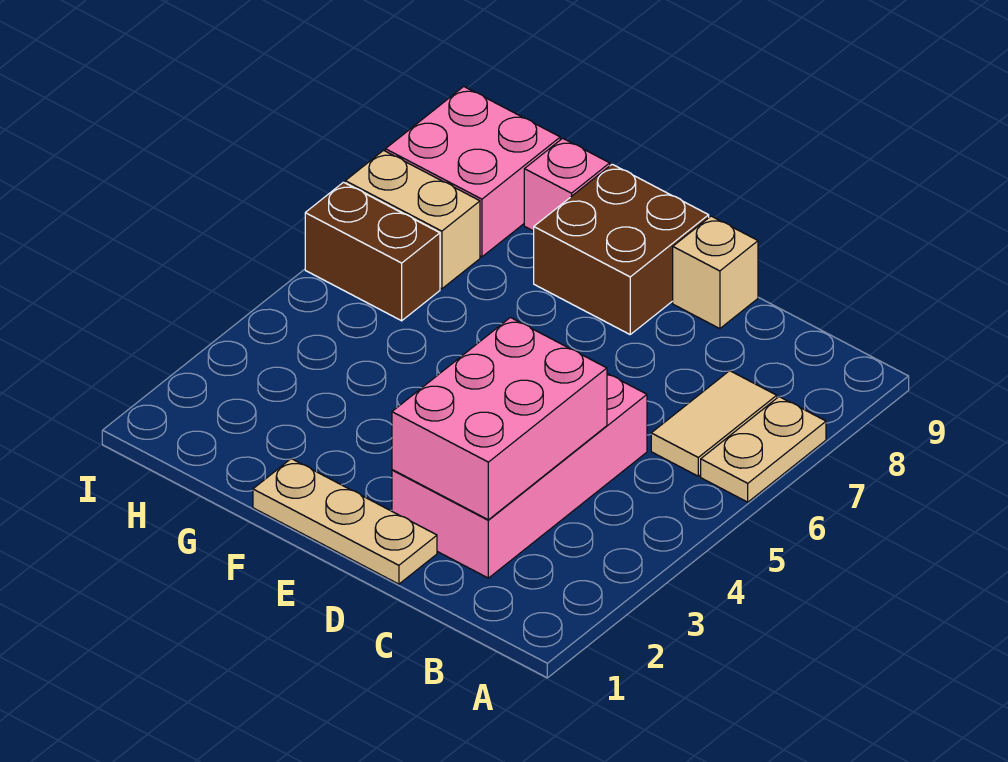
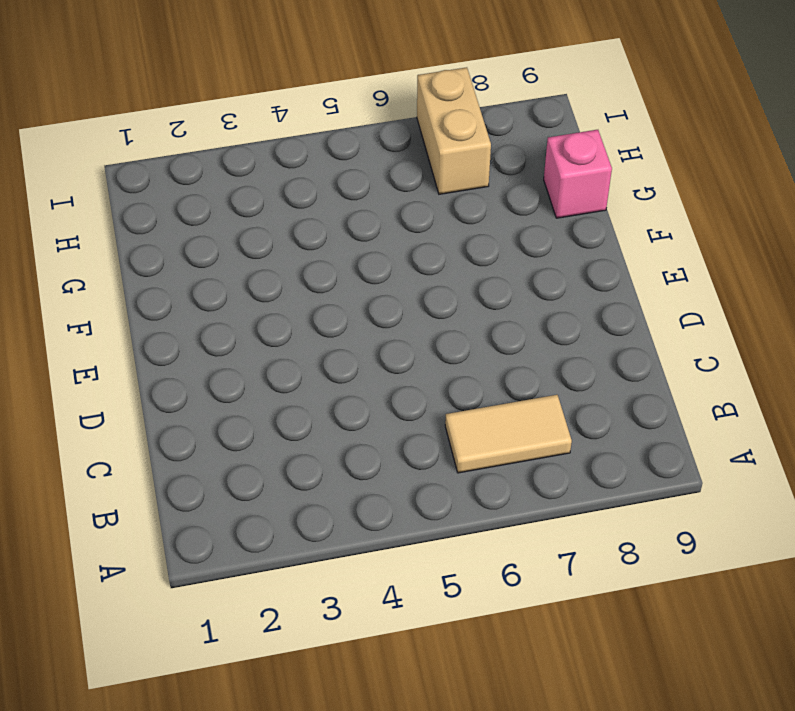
none -> tan 1x2 plate [701,397,826,502]
none -> pink 2x4 brick [392,374,647,578]

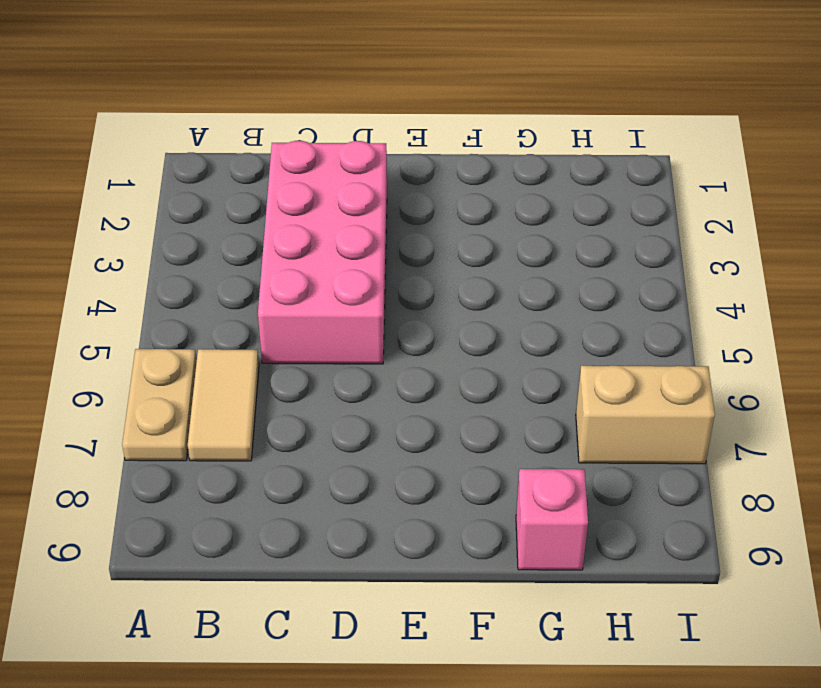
none -> tan 1x3 plate [253,459,437,584]
none -> tan 1x1 brick [673,216,758,329]

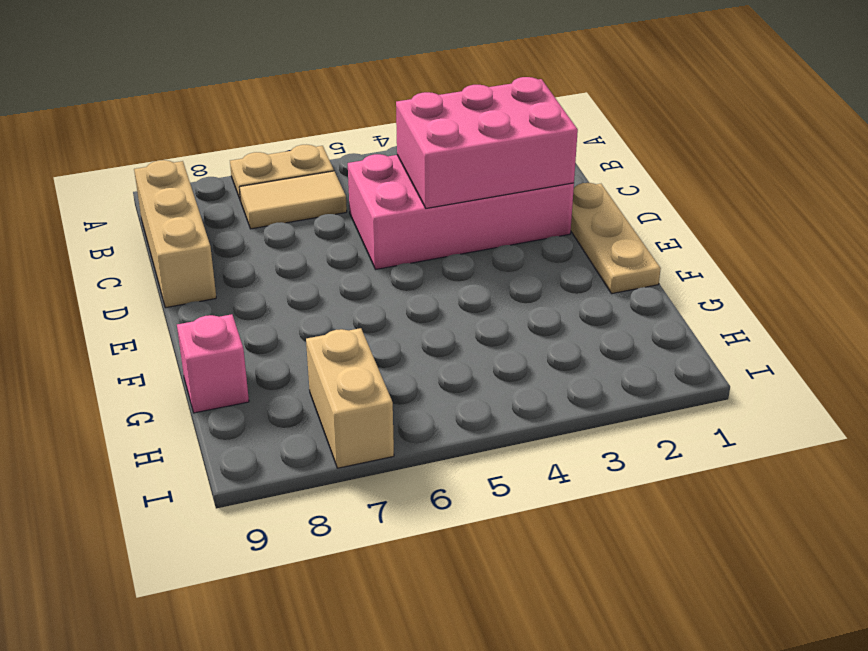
tan 1x3 brick [134,160,216,308] -> tan 1x1 brick [673,216,758,329]
none -> brown 2x2 brick [534,164,709,334]
none -> brown 1x2 brick [305,182,440,321]

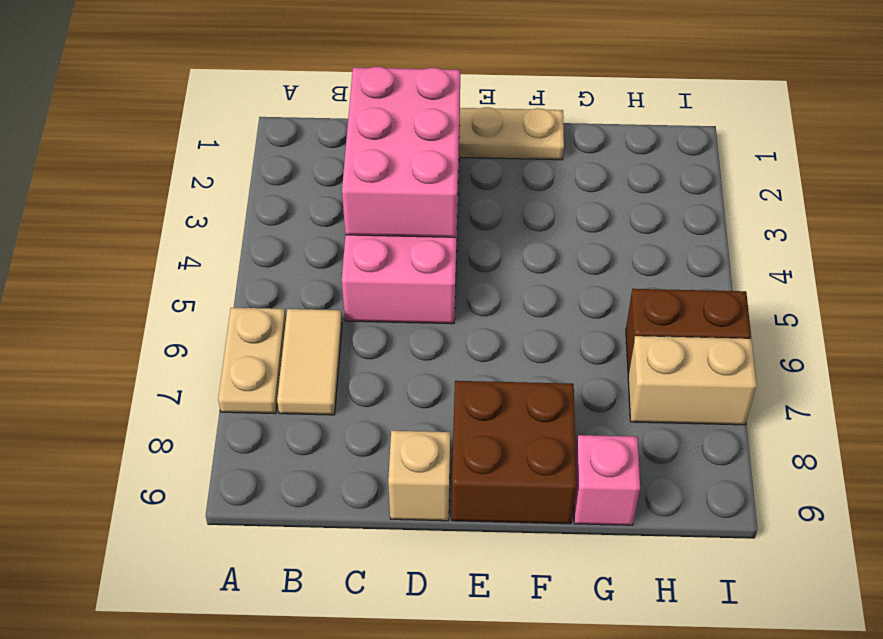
none -> pink 2x2 brick [385,87,560,257]

